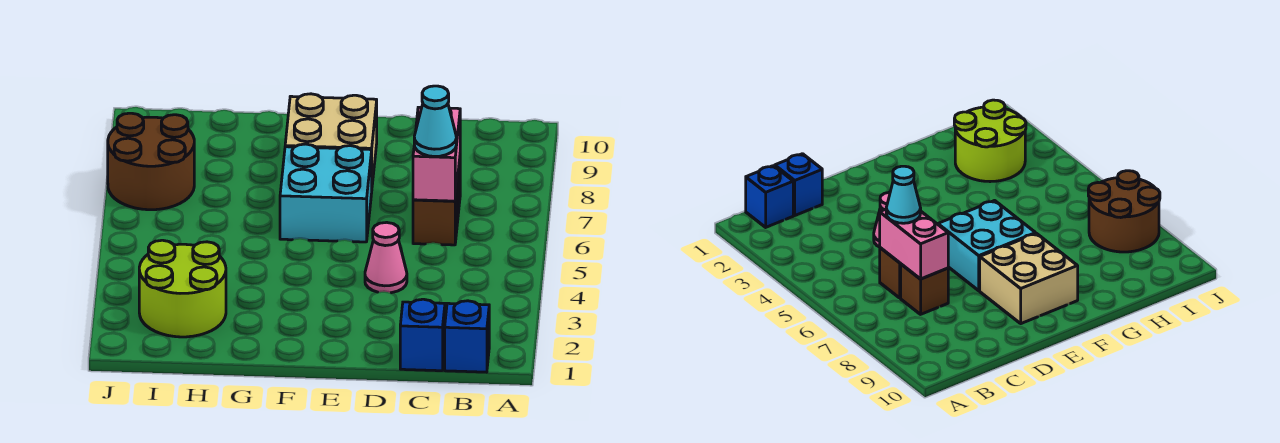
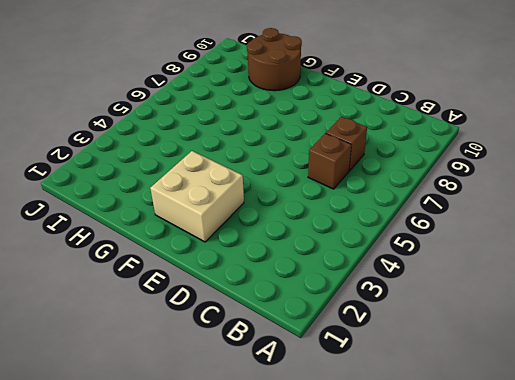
tan 2x2 brick [150,151,244,242] -> tan 2x2 brick moved to [285,94,377,184]
brown 2x2 round brick [247,28,302,91] -> brown 2x2 round brick moved to [108,113,194,210]
none -> blue 1x1 brick [445,301,489,372]
none -> blue 1x1 brick [400,299,445,371]

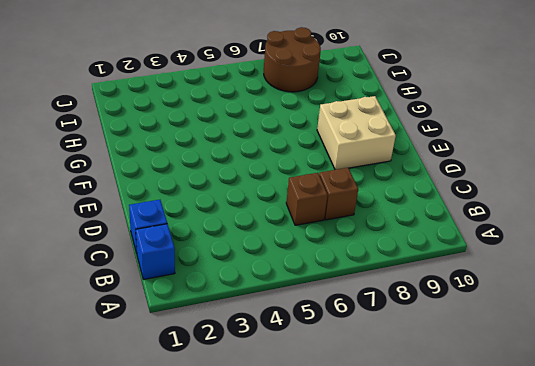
none -> pink 1x1 cone [365,222,407,293]
none -> cyan 2x2 brick [280,144,372,242]

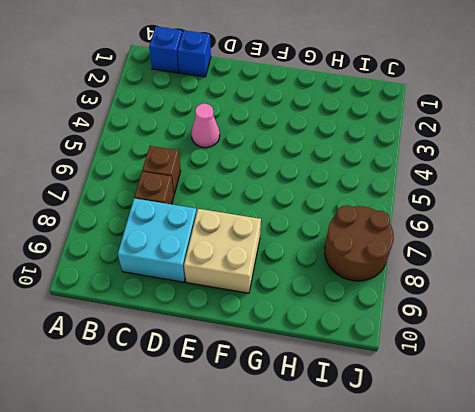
cyan 2x2 brick [118,198,197,282] -> cyan 2x2 brick moved to [280,144,372,242]
none -> lime 2x2 round brick [139,240,226,337]
none -> pink 1x2 brick [413,107,460,201]

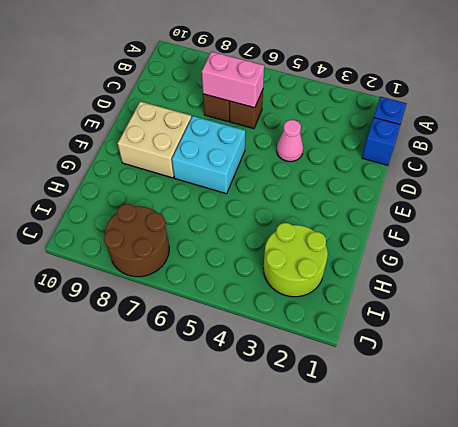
none -> cyan 1x1 cone [414,86,456,157]

